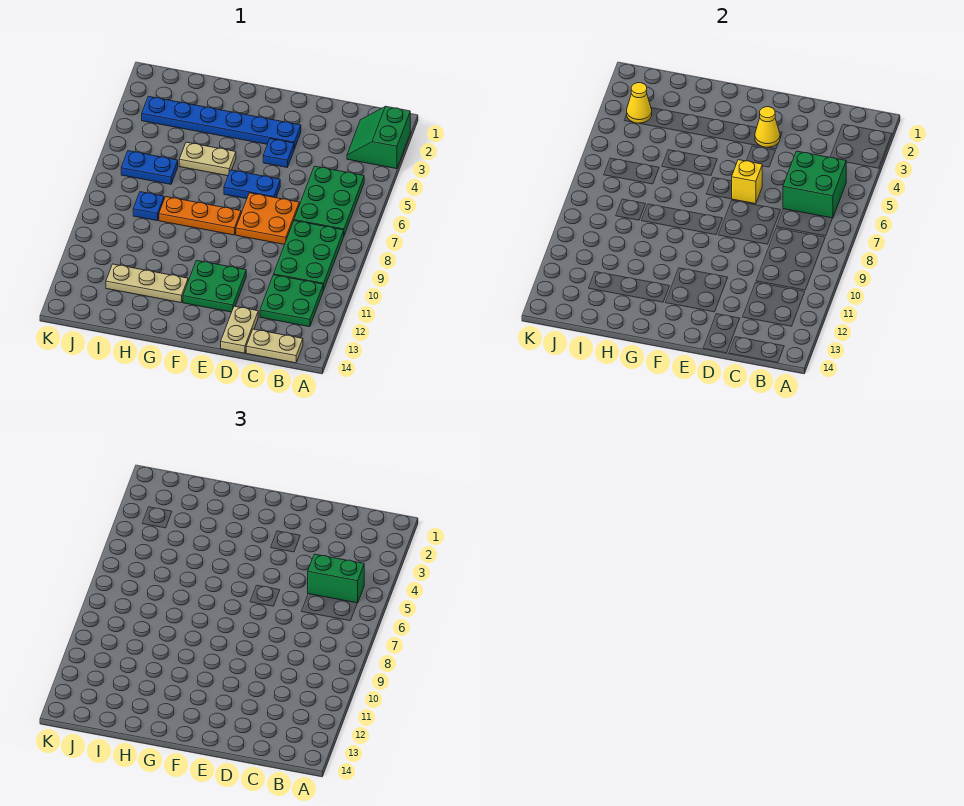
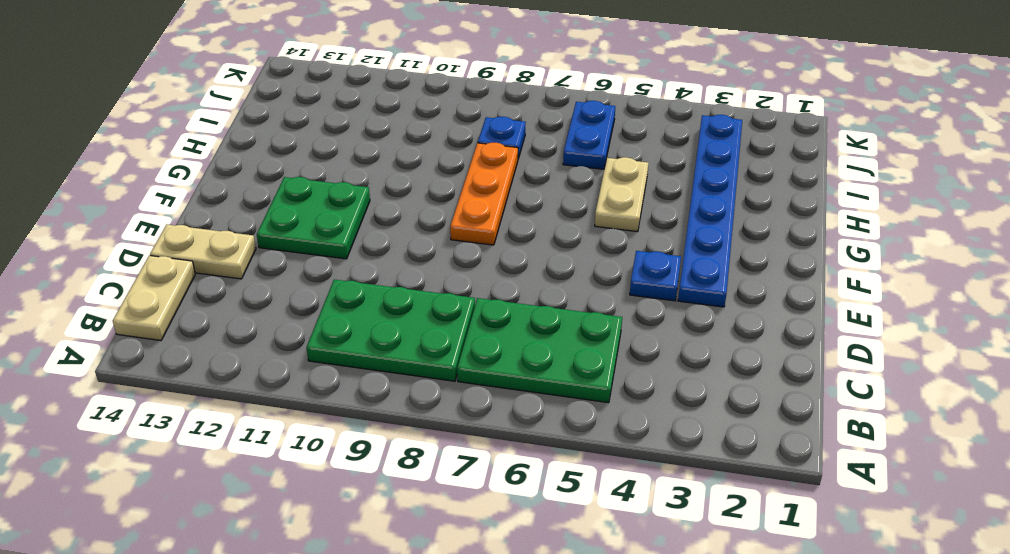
none -> green 2x2 slope [347,106,410,169]
none -> green 2x2 plate [260,275,323,327]
none -> orange 2x2 plate [236,193,299,245]

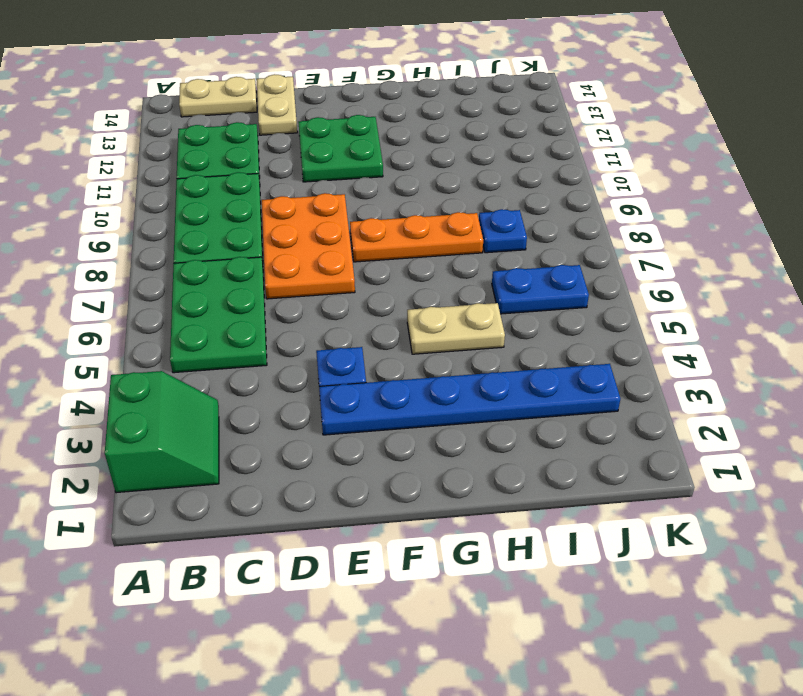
orange 2x3 plate [262,193,355,299] -> orange 2x2 plate [236,193,299,245]
none -> blue 1x2 plate [224,170,280,199]
none -> tan 1x3 plate [106,264,188,303]
none -> green 2x2 brick [783,151,846,218]

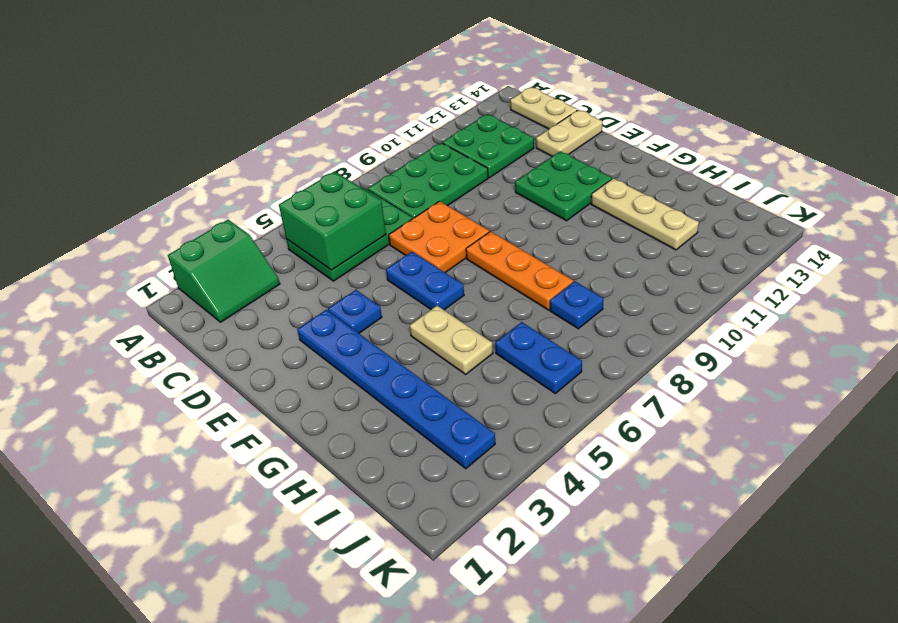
none -> yellow 1x1 cone [755,107,780,147]
none -> yellow 1x1 brick [732,160,762,204]
none -> yellow 1x1 cone [627,83,652,123]

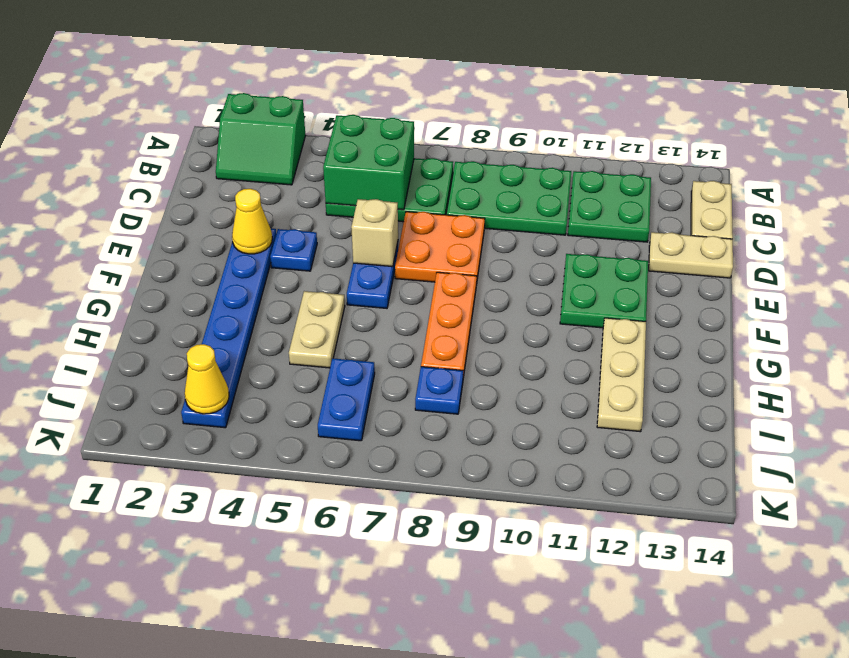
tan 1x1 brick [351,199,398,267] -> yellow 1x1 brick [732,160,762,204]
none -> green 1x2 brick [308,554,364,603]

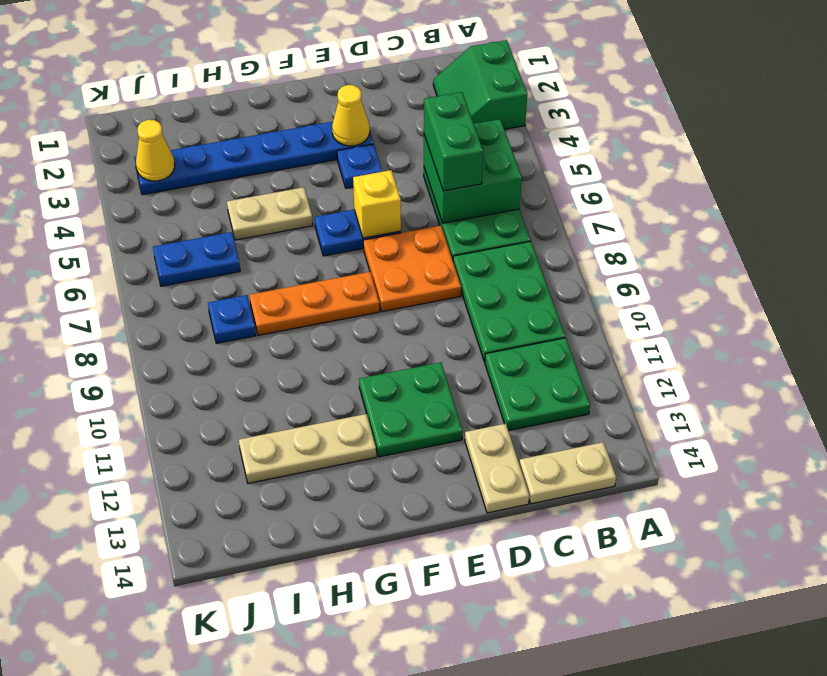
green 1x2 brick [424,92,483,191] -> green 1x2 brick turned to [308,554,364,603]

